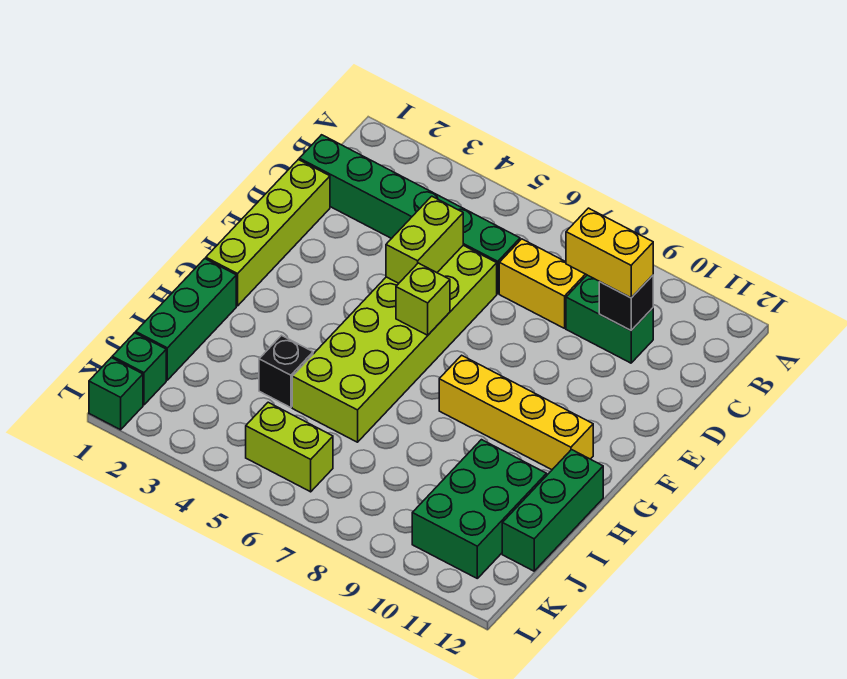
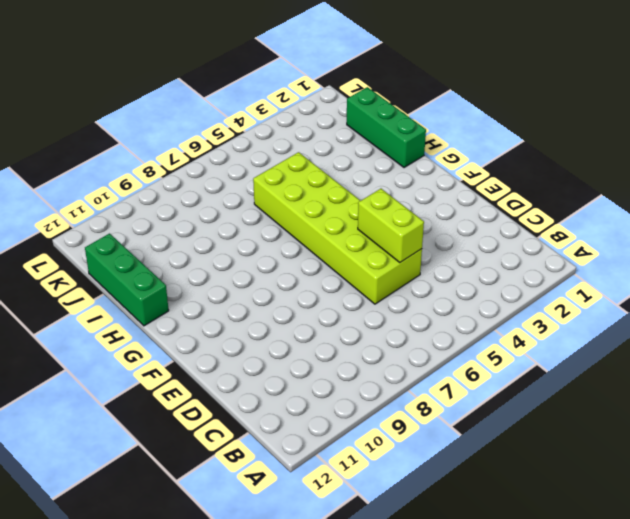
none -> green 1x6 brick [299,135,520,294]
none -> yellow 1x2 brick [499,239,587,328]
none -> green 1x2 brick [566,275,653,363]

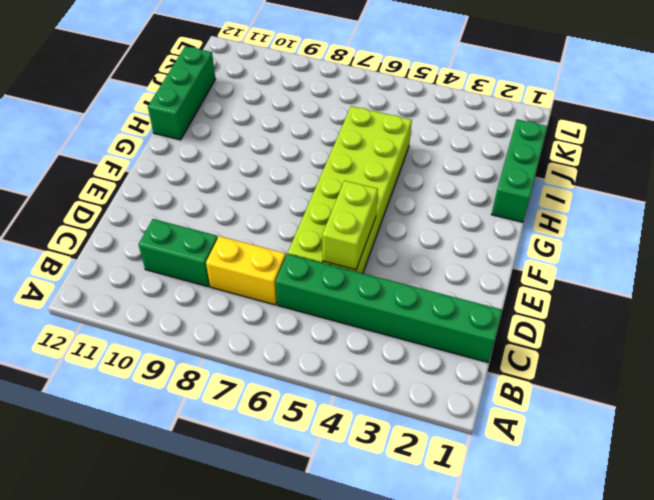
none -> lime 1x4 brick [206,159,330,306]
none -> yellow 1x4 brick [439,355,593,470]
none -> black 1x1 brick [259,335,313,408]

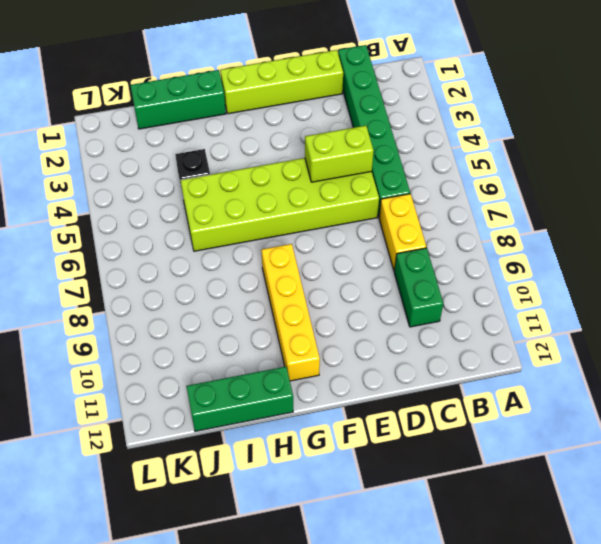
none -> green 2x3 brick [412,440,547,578]
none -> green 1x1 brick [112,333,166,405]
none -> lime 1x2 brick [246,402,333,492]

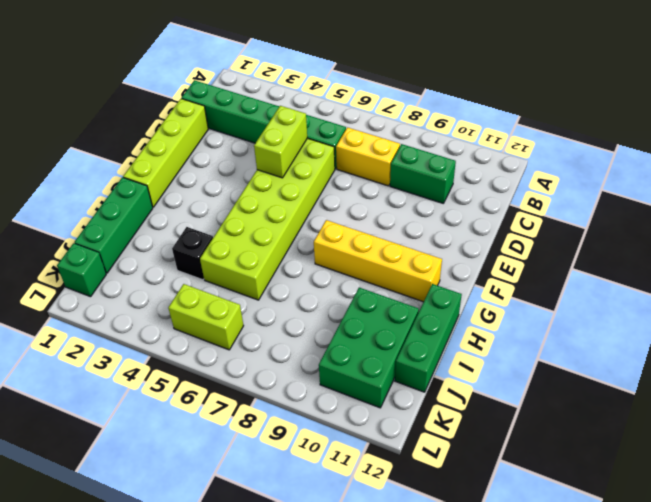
none -> green 1x1 brick [89,358,143,430]
none -> black 1x1 brick [599,275,653,330]
none -> lime 1x1 brick [396,263,450,335]

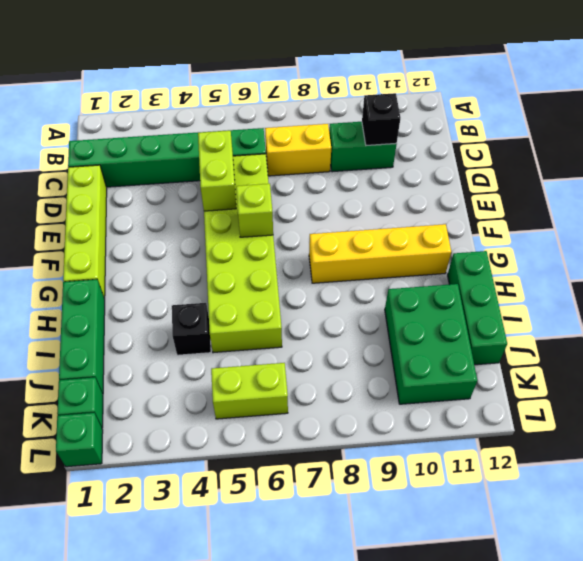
none -> yellow 1x2 brick [566,208,653,298]

